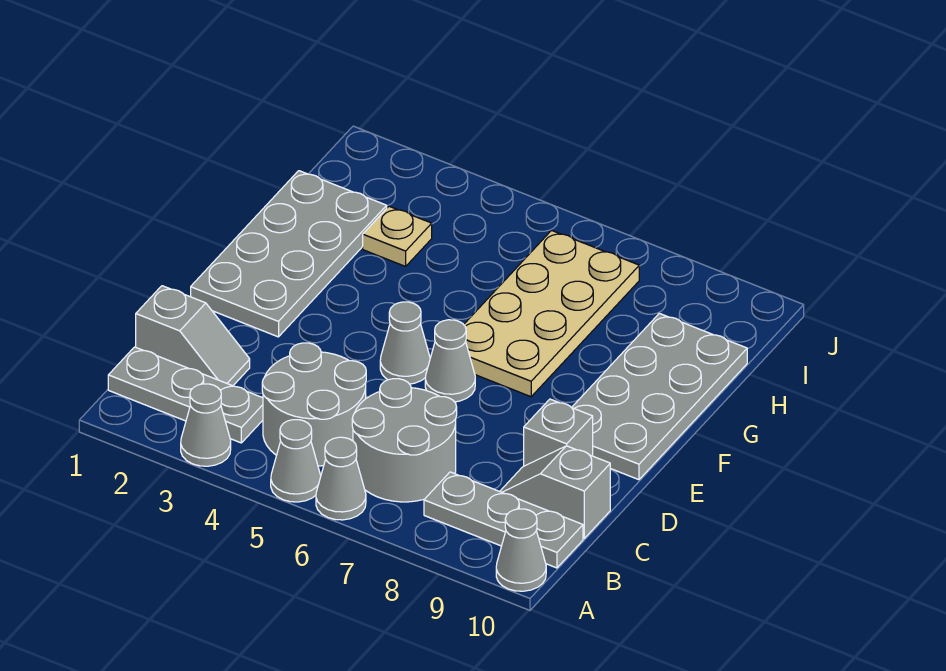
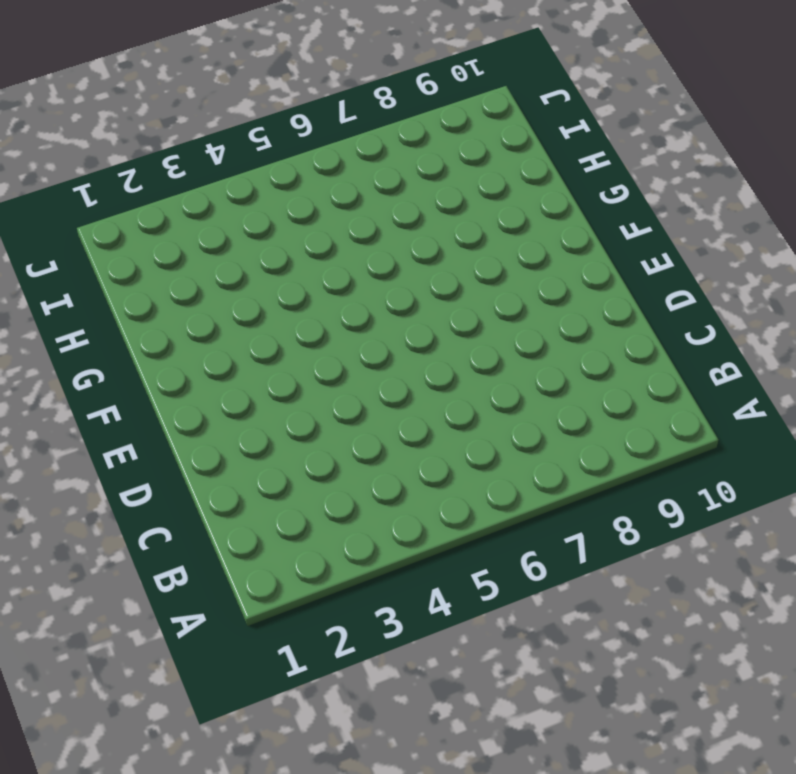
none -> grey 1x1 cone [181,384,231,466]
none -> grey 1x1 cone [271,420,321,502]
none -> grey 1x1 cone [316,437,366,520]

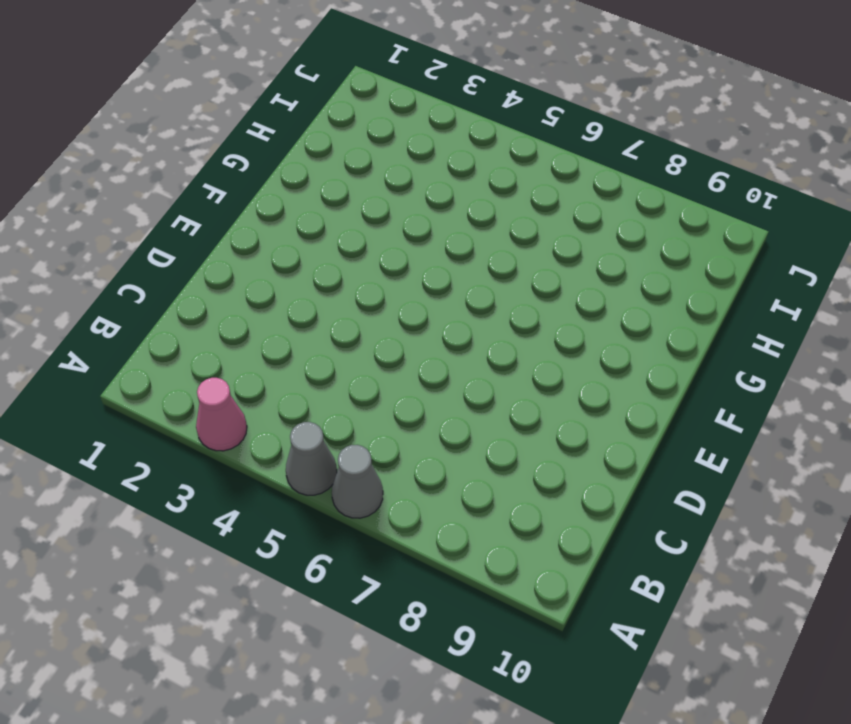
pink 1x1 cone [196,378,247,451] -> grey 1x1 cone [181,384,231,466]
none -> grey 1x1 cone [496,509,546,591]
none -> grey 1x3 plate [108,347,263,443]
none -> grey 2x2 round brick [262,343,366,466]

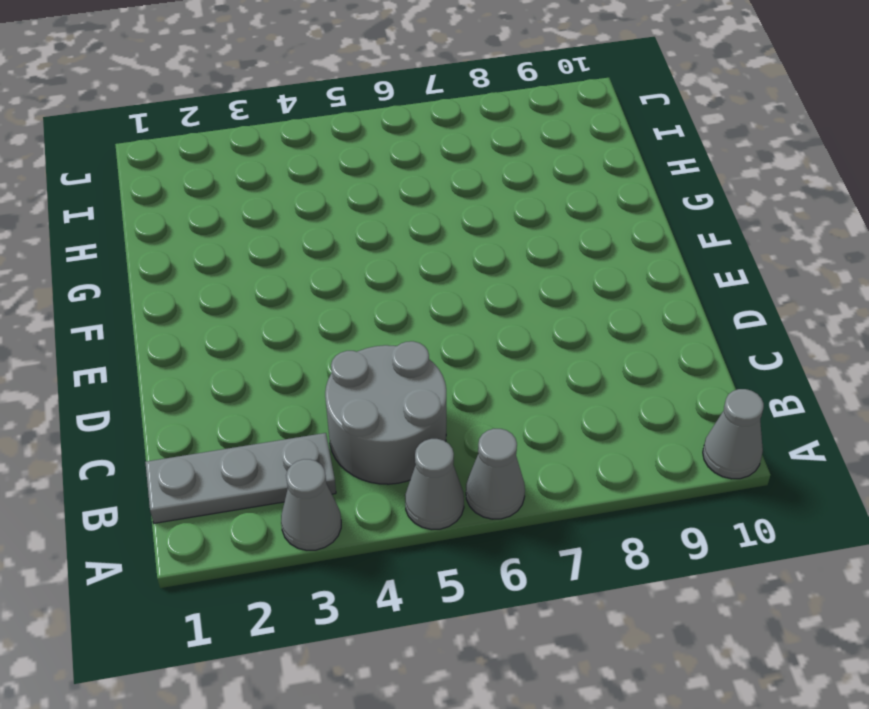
none -> grey 2x2 round brick [352,379,457,502]
none -> grey 1x3 plate [424,472,583,568]
none -> grey 1x2 slope [136,286,250,386]

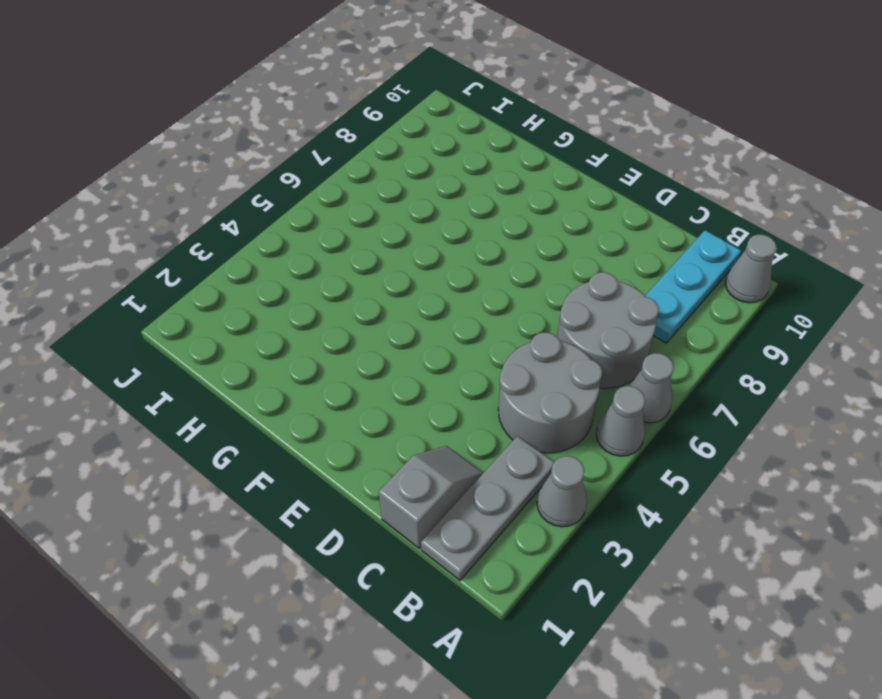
cyan 1x3 plate [645,230,741,343] -> grey 1x3 plate [424,472,583,568]
none -> grey 1x2 slope [500,446,610,538]
none -> grey 1x1 brick [524,399,593,466]
none -> grey 2x4 plate [191,171,387,337]

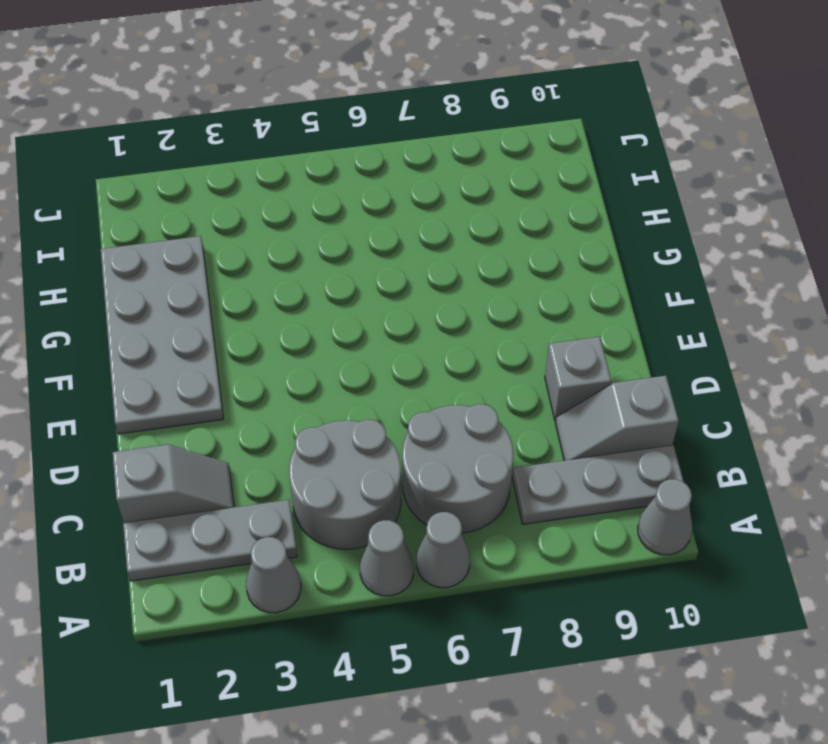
none -> grey 1x1 cone [380,302,430,384]
none -> grey 1x1 cone [425,320,475,402]
none -> grey 2x4 plate [572,313,747,480]

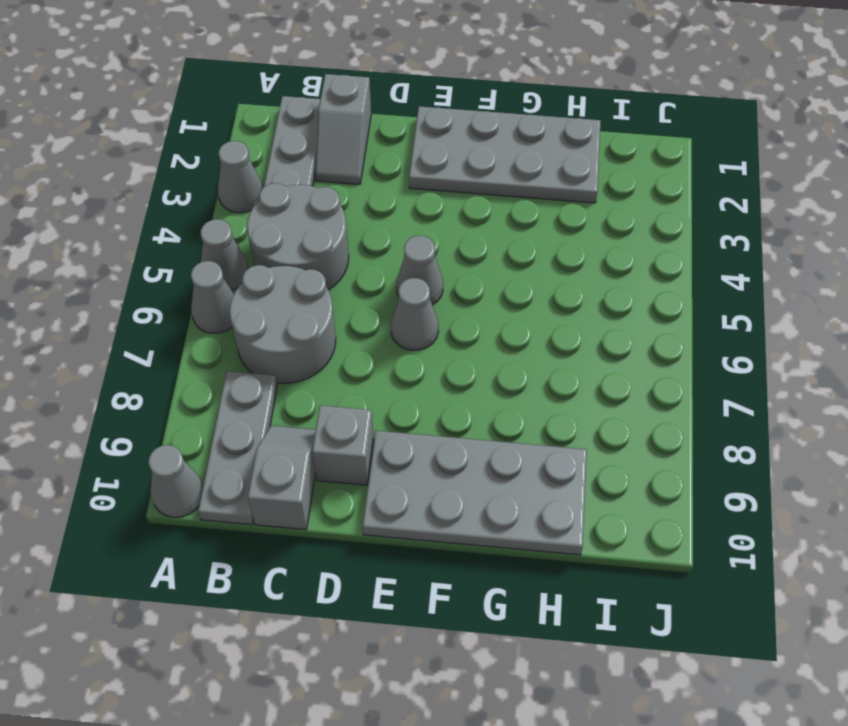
none -> tan 2x4 plate [464,230,639,397]
none -> tan 1x1 plate [363,206,432,266]

